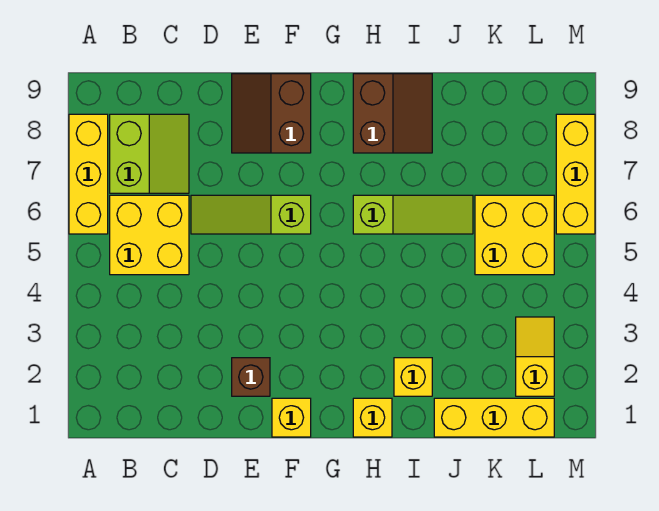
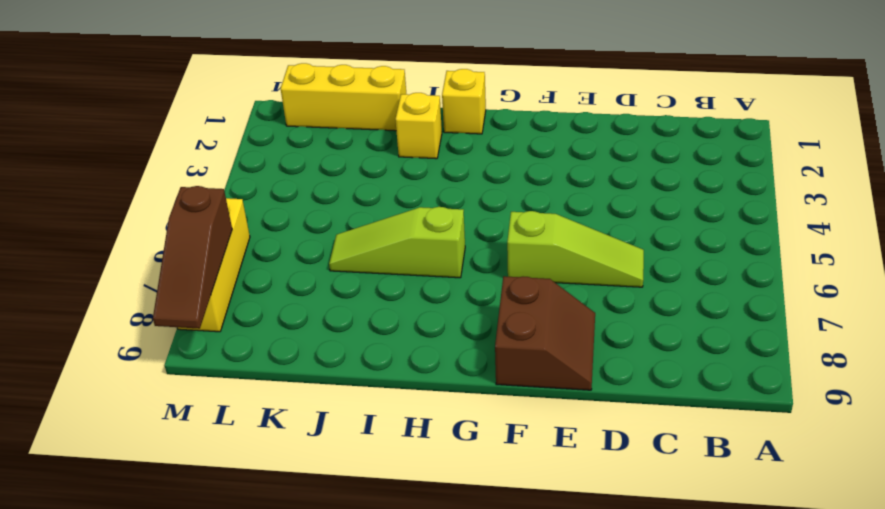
brown 1x3 slope [153,186,232,329] -> none
none -> yellow 1x3 brick [69,114,108,234]
none -> yellow 2x2 brick [110,195,189,275]
none -> lime 2x2 slope [110,114,189,193]

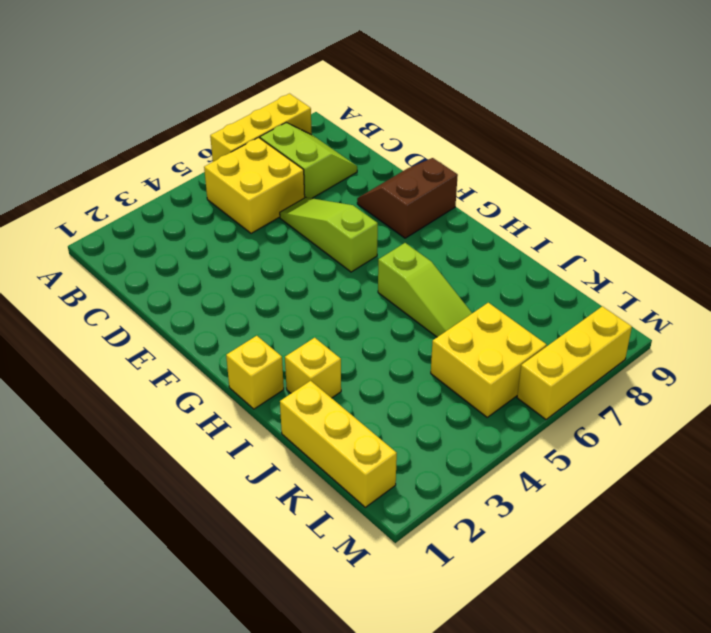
lime 2x2 slope [260,123,357,198] -> lime 2x2 slope turned to [110,114,189,193]
none -> brown 1x1 brick [232,358,270,396]
none -> yellow 1x1 brick [272,398,311,437]
none -> brown 2x2 slope [353,74,432,153]

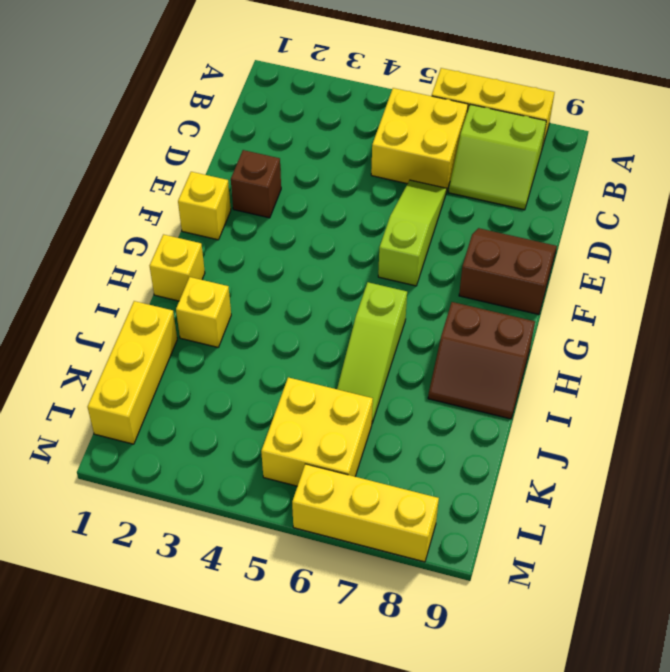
none -> yellow 1x2 slope [516,317,554,396]

